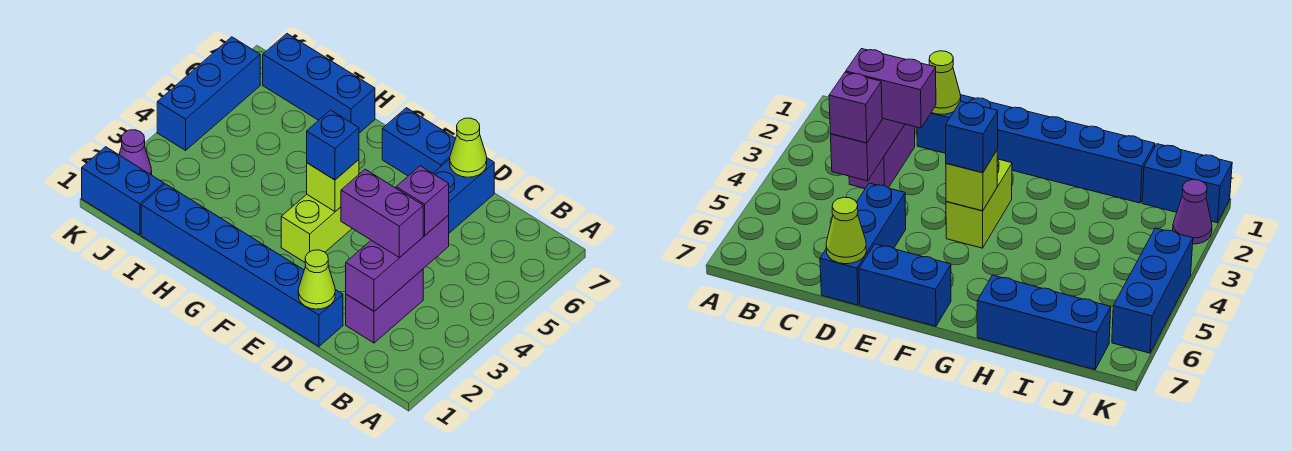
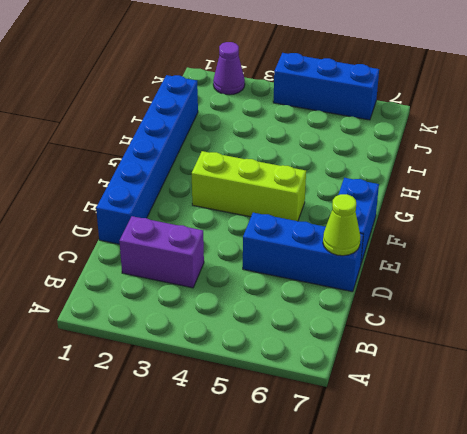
lime 1x3 brick [192,151,306,221] -> lime 1x2 brick [281,195,352,262]
none -> blue 1x3 brick [263,34,375,133]
none -> blue 1x2 brick [82,147,164,235]
none -> purple 1x3 brick [346,215,449,311]

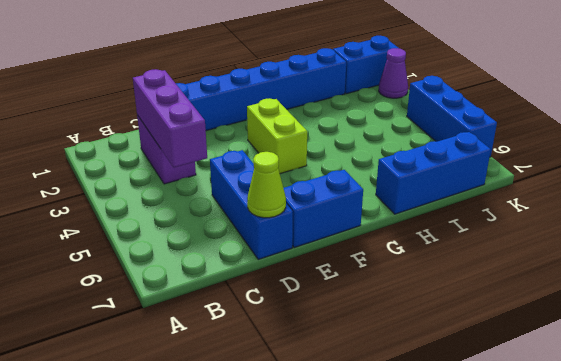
none -> lime 1x1 cone [298,250,335,309]
none -> lime 1x1 brick [307,160,359,211]
none -> purple 1x2 brick [341,169,423,258]

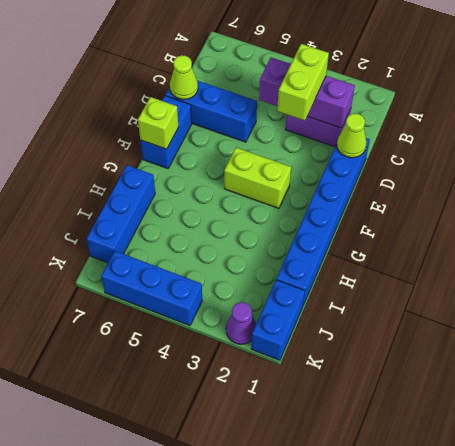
lime 1x2 brick [277,44,329,121] -> purple 1x2 brick [341,169,423,258]
lime 1x1 brick [138,97,178,149] -> lime 1x1 brick moved to [307,160,359,211]
none -> purple 1x1 brick [396,166,449,235]
none -> blue 1x1 brick [307,110,359,180]

